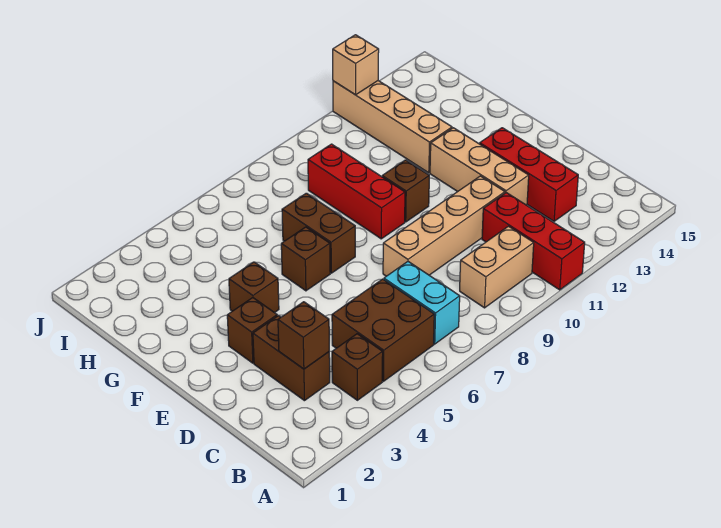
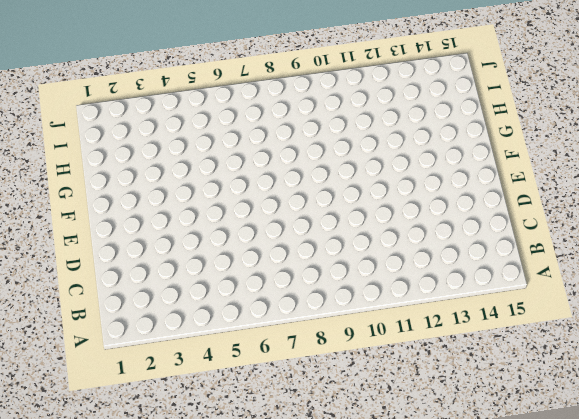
none -> red 1x3 brick [482,193,585,290]
none -> brown 1x1 brick [332,334,383,400]
none -> brown 2x2 brick [332,279,434,381]

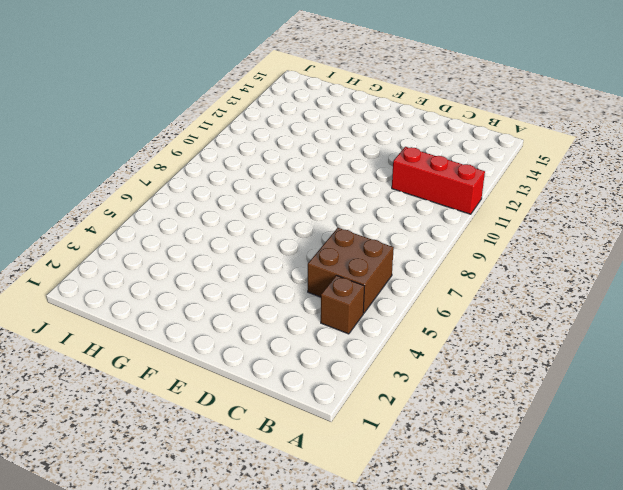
none -> cyan 1x2 brick [384,262,460,344]
none -> tan 1x2 brick [460,226,534,308]
none -> brown 1x2 brick [253,316,330,401]

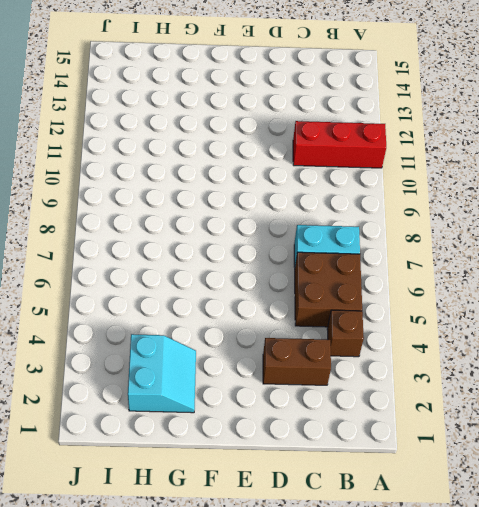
cyan 2x2 slope [128,334,196,413] -> none
none -> tan 1x2 brick [460,226,534,308]
none -> red 1x3 brick [480,128,578,221]
none -> tan 1x4 brick [383,176,505,276]

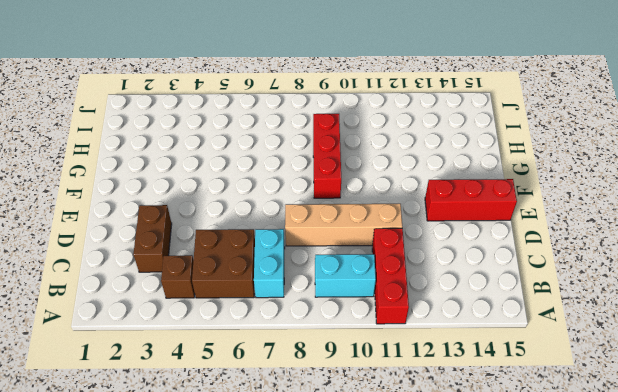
cyan 1x2 brick [315,254,376,297] -> tan 1x2 brick [460,226,534,308]
red 1x3 brick [425,179,517,221] -> red 1x3 brick turned to [480,128,578,221]
none -> tan 1x3 brick [430,128,529,205]
none -> brown 1x1 brick [227,298,277,363]
none -> brown 1x1 brick [229,262,279,313]

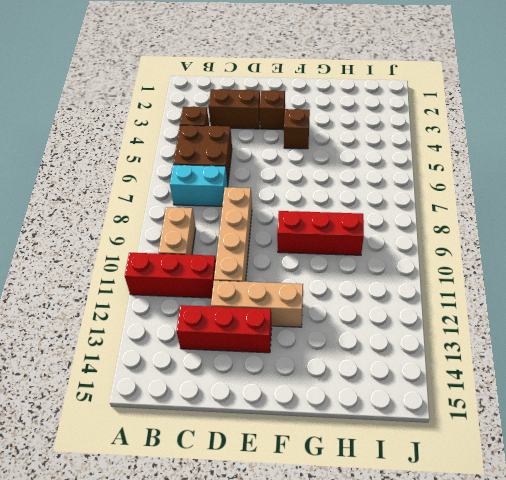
none -> brown 1x1 brick [281,227,330,291]
none -> brown 1x2 brick [282,193,355,273]
none -> brown 1x1 brick [382,160,429,222]

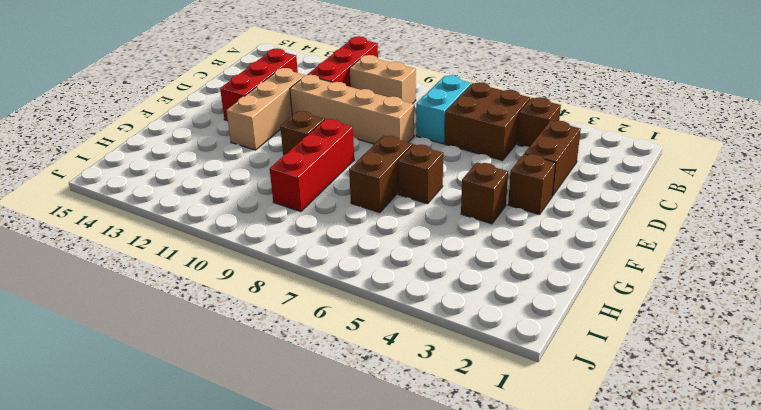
none -> tan 1x4 brick [333,81,452,173]
none -> brown 1x1 brick [278,302,329,369]
none -> tan 1x1 brick [333,35,379,95]

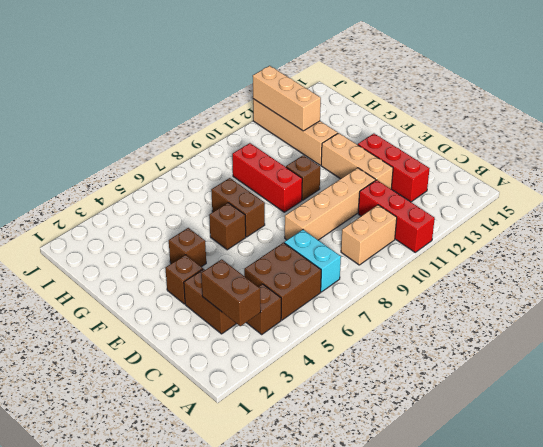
brown 1x2 brick [201,259,261,326] -> brown 1x1 brick [278,302,329,369]
tan 1x3 brick [253,66,321,131] -> tan 1x1 brick [333,35,379,95]

